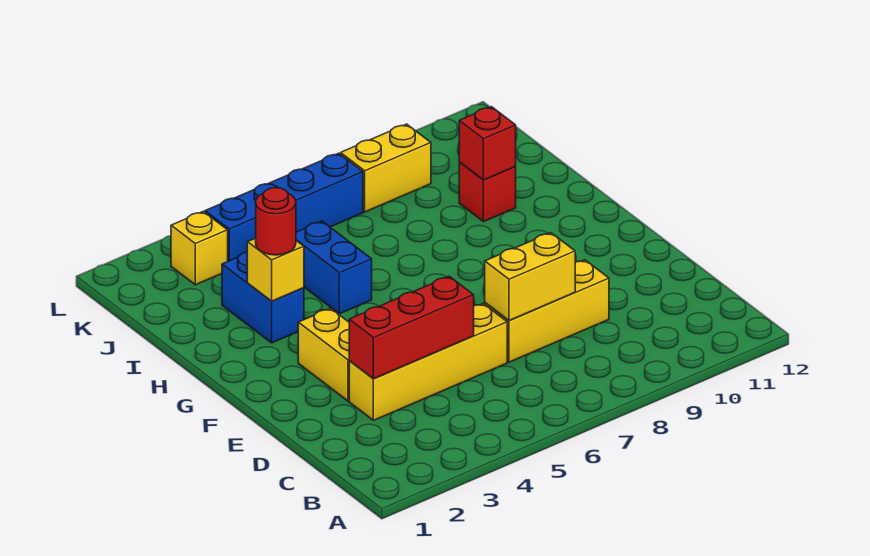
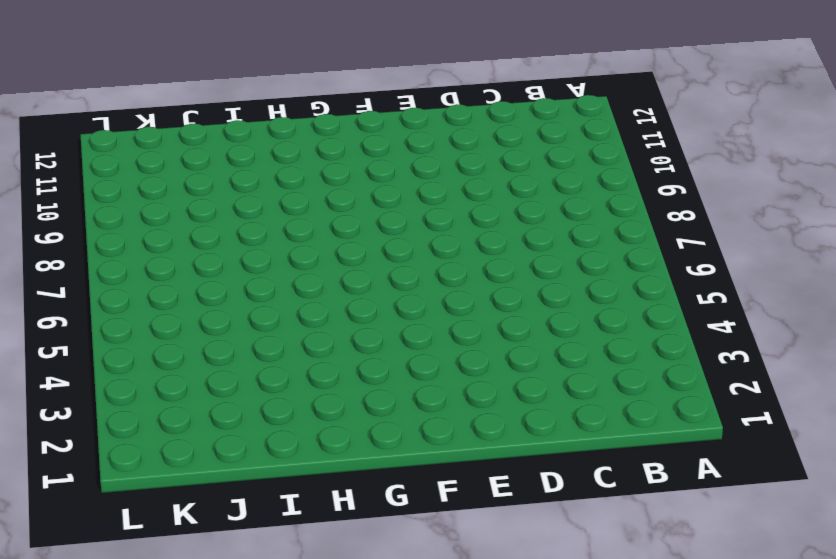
none -> yellow 1x4 brick [349,304,507,420]
none -> yellow 1x3 brick [485,260,609,362]
none -> yellow 1x2 brick [298,308,349,401]

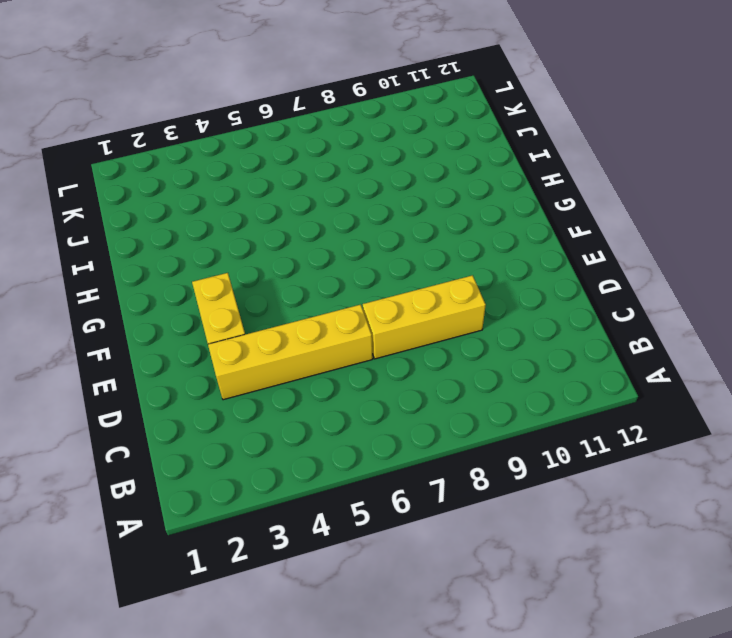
none -> blue 1x2 brick [222,252,304,343]
none -> blue 1x2 brick [296,221,372,314]
none -> red 1x1 brick [459,162,516,222]

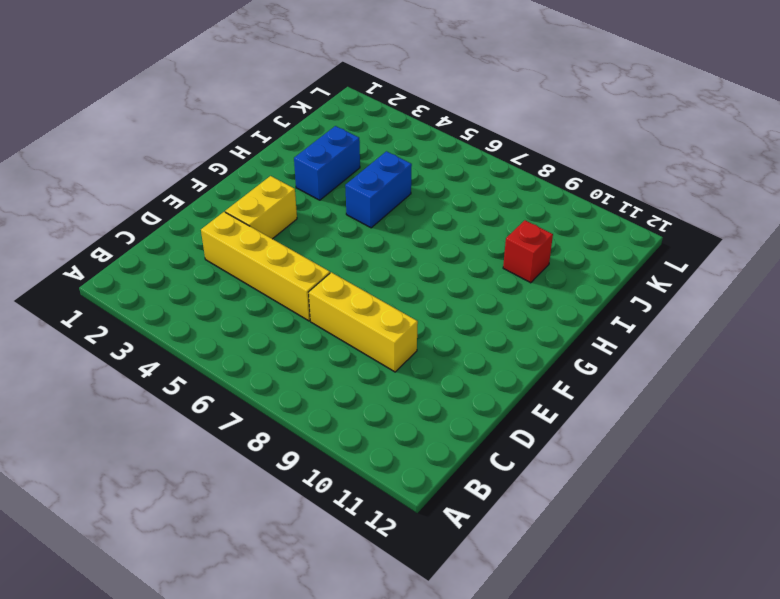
none -> yellow 1x1 brick [171,211,228,285]
none -> blue 1x4 brick [205,153,363,261]
none -> yellow 1x2 brick [341,124,431,212]

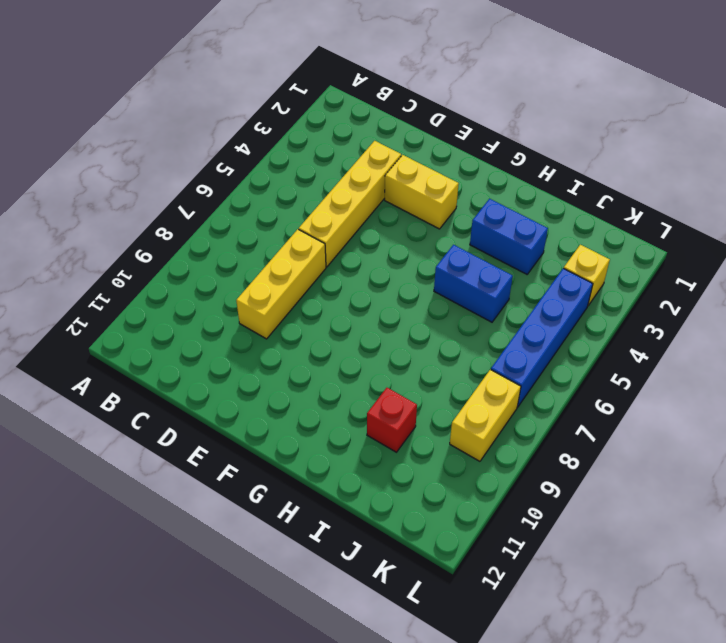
none -> red 1x3 brick [349,276,474,379]
none -> yellow 1x2 brick [485,233,575,320]
none -> yellow 1x1 brick [247,238,304,301]

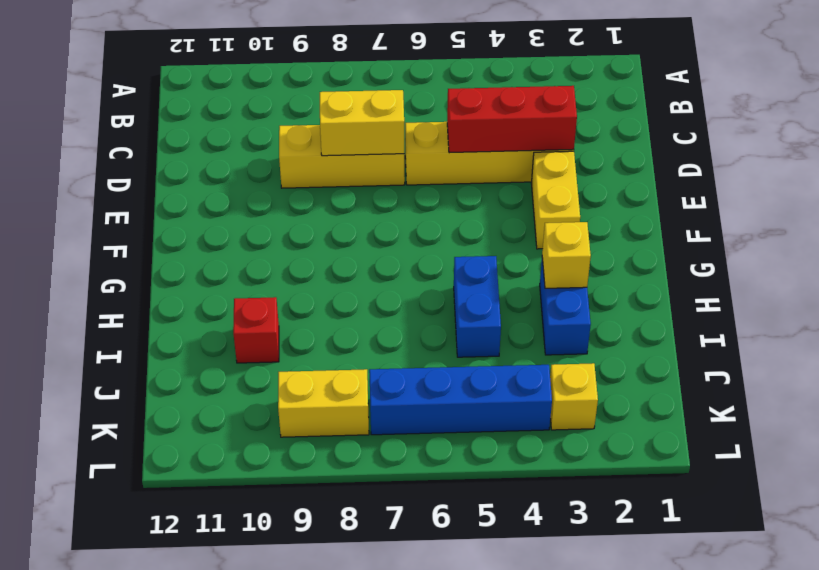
none -> red 1x1 brick [459,107,516,180]
none -> red 1x1 round brick [256,188,296,255]

